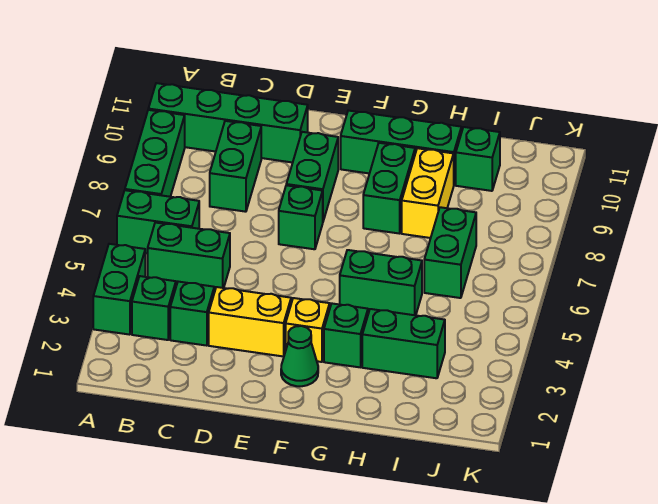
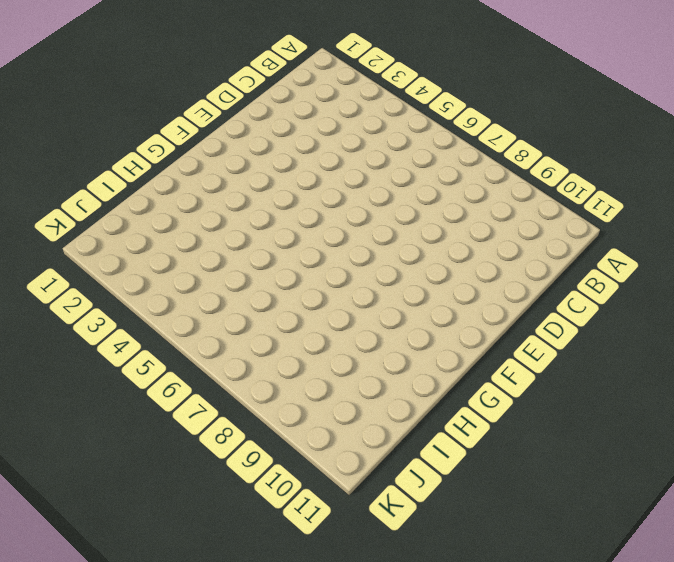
none -> green 1x2 brick [93,244,145,335]
none -> green 1x2 brick [117,190,199,253]
none -> green 1x3 brick [125,110,185,197]

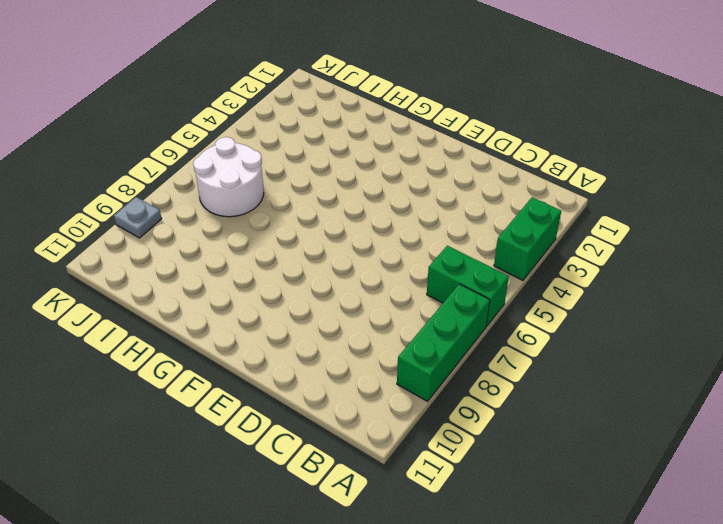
white 2x2 round brick [193,137,264,217] -> green 1x2 brick [424,207,476,298]
grey 1x1 plate [114,197,162,238] -> none
none -> green 1x4 brick [148,83,308,163]
none -> green 1x1 brick [132,276,176,340]
none -> green 1x2 brick [148,223,230,291]

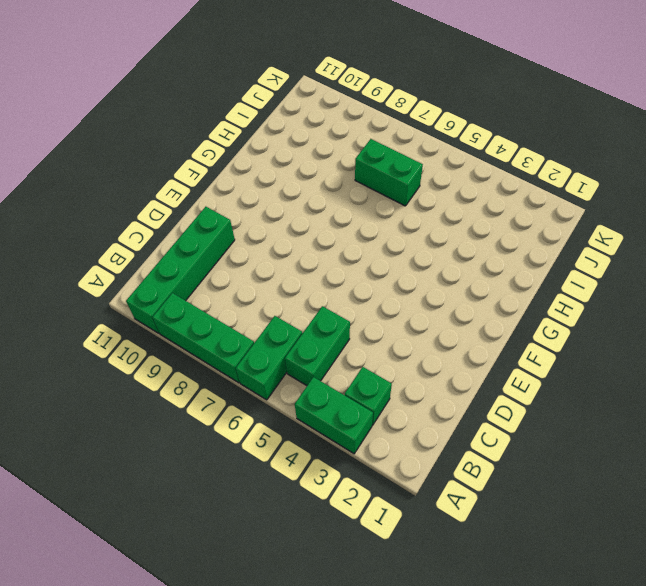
none -> green 1x1 brick [170,282,214,346]
none -> green 1x2 brick [210,121,261,212]
none -> yellow 1x2 brick [209,287,291,356]

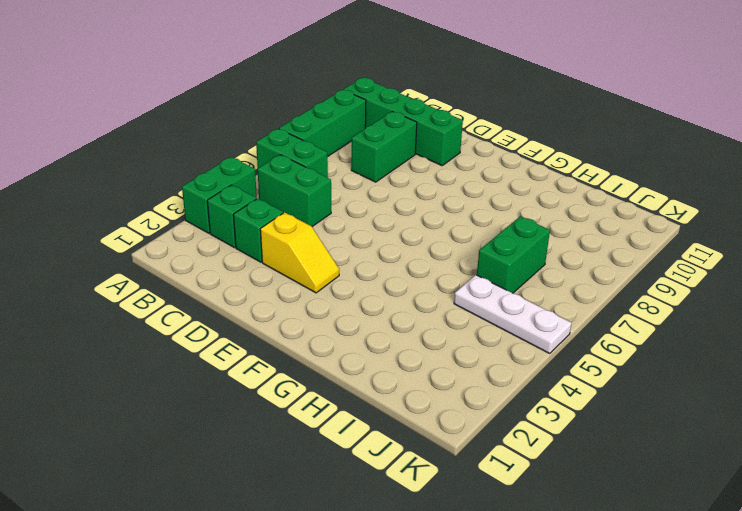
yellow 1x2 slope [260,212,339,293] -> yellow 1x2 brick [209,287,291,356]
white 1x3 plate [454,275,571,354] -> none
none -> green 1x1 brick [279,185,323,249]
none -> green 1x2 brick [286,132,338,221]
none -> green 1x1 cone [281,326,318,386]

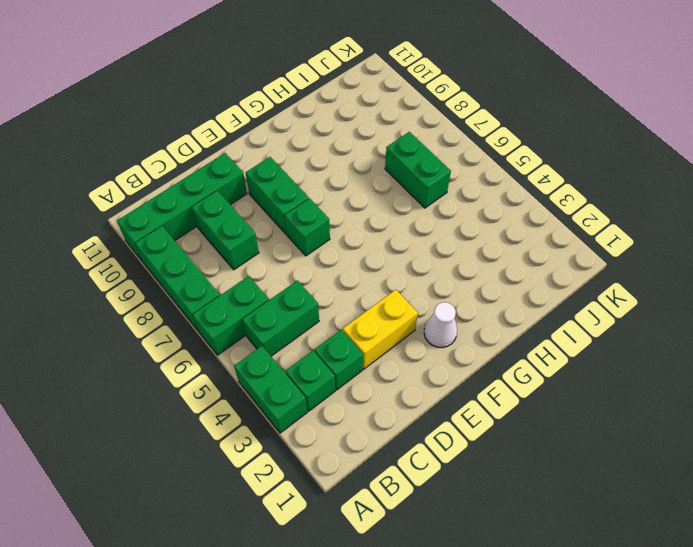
white 1x1 cone [424,302,457,348] -> green 1x1 cone [281,326,318,386]
none -> yellow 1x1 brick [286,298,330,362]
none -> green 1x3 brick [341,111,461,184]
none -> green 1x1 brick [324,304,368,367]

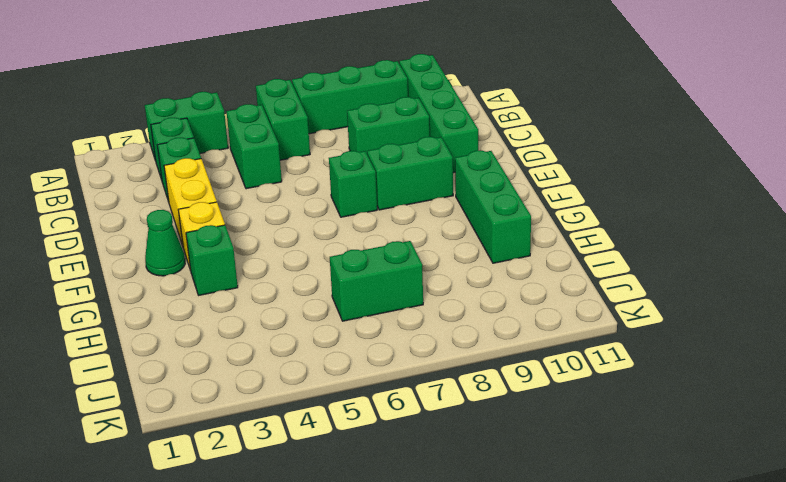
none -> green 1x2 brick [340,250,422,315]
none -> green 1x2 brick [363,143,415,234]
none -> green 1x2 brick [362,309,445,378]

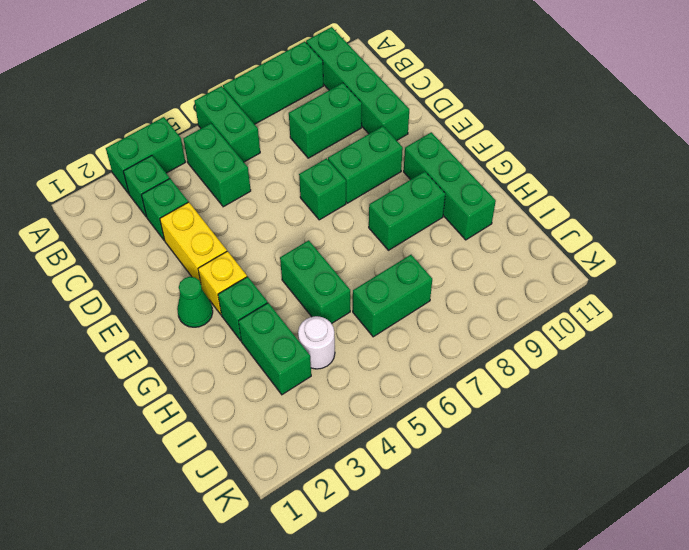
white 1x1 round brick [298,316,335,369] -> none
none -> yellow 1x2 brick [402,148,454,238]
none -> green 1x1 brick [456,127,500,191]

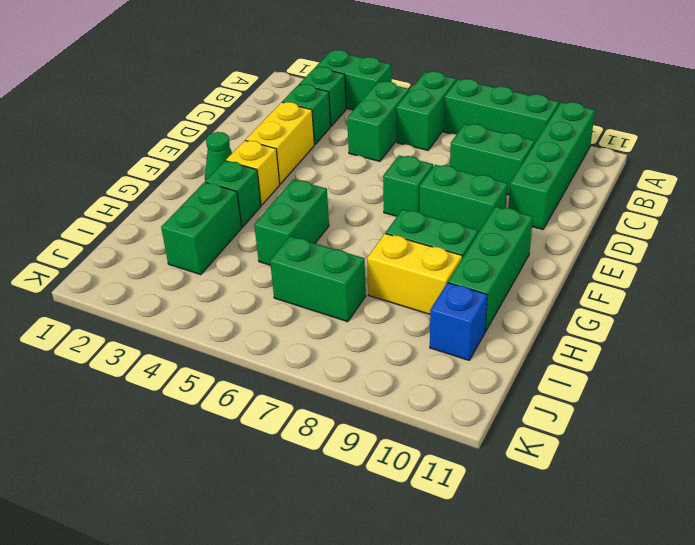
blue 1x1 brick [430,283,487,360] -> green 1x1 brick [456,127,500,191]

